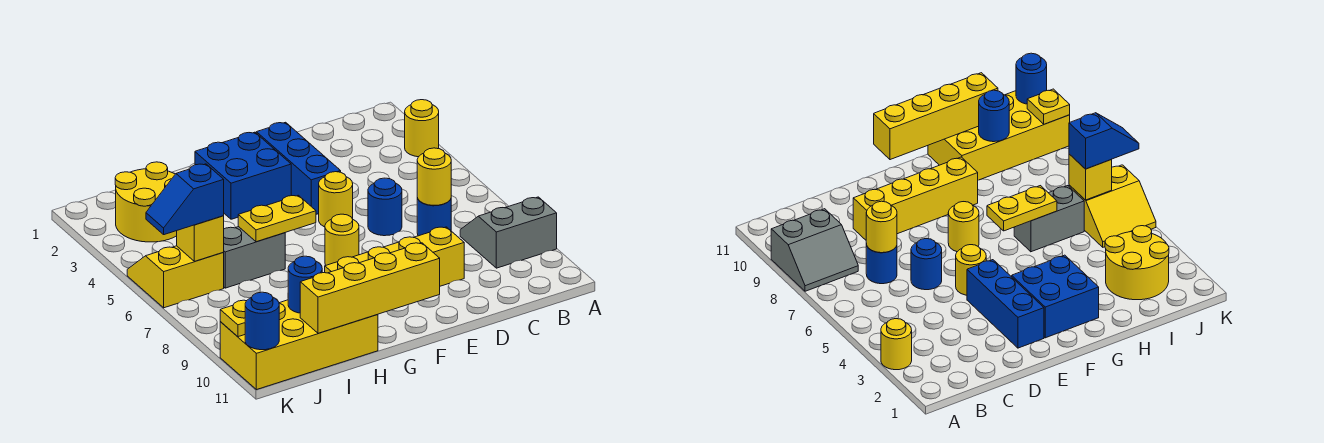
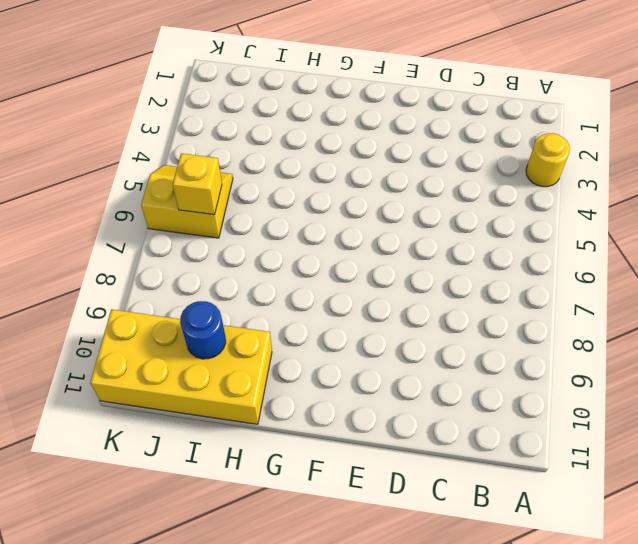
none -> grey 2x2 slope [460,197,557,268]
none -> blue 1x1 round brick [417,198,451,236]
none -> blue 1x1 round brick [368,178,402,236]

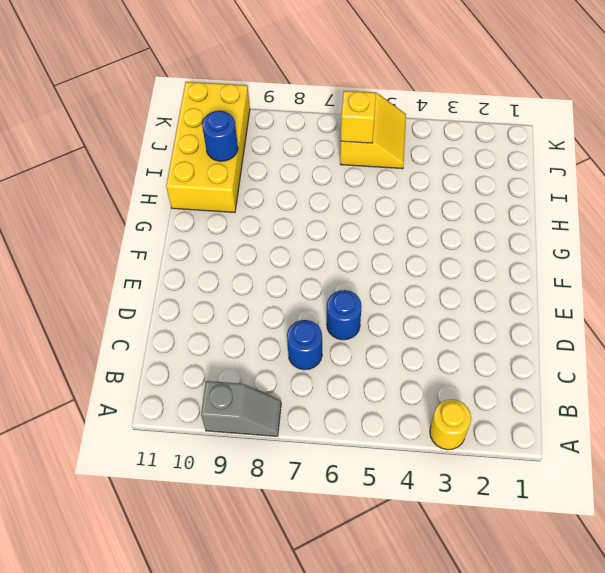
grey 1x2 slope [201,381,281,436] -> grey 2x2 slope [460,197,557,268]
none -> yellow 1x4 brick [325,227,464,286]
none -> blue 1x3 brick [256,122,341,214]
none -> yellow 1x1 round brick [319,172,353,227]

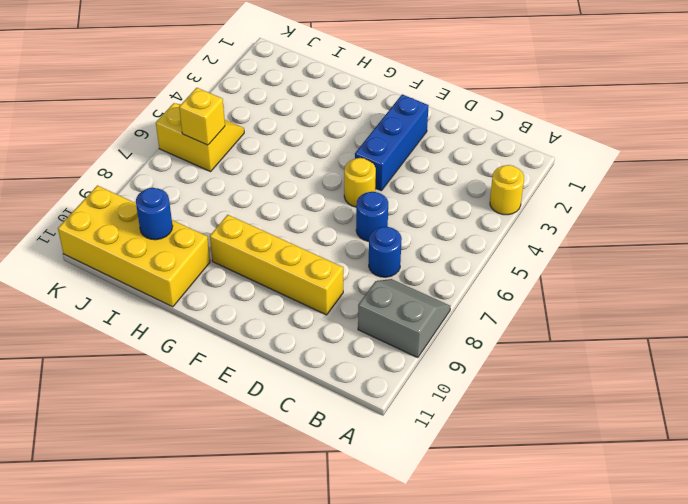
none -> blue 2x2 brick [195,132,291,219]
none -> yellow 1x1 round brick [325,214,359,265]
none -> grey 1x2 brick [223,227,285,288]

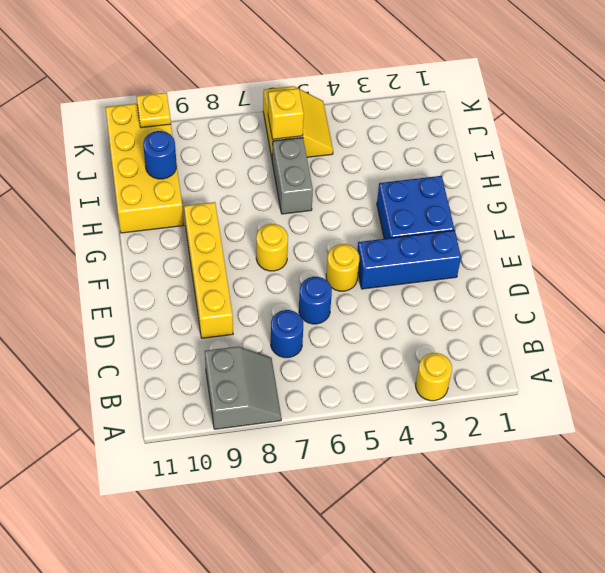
none -> yellow 2x2 round brick [115,162,177,242]
none -> yellow 1x1 round brick [417,148,451,205]
none -> yellow 1x4 brick [300,243,440,333]

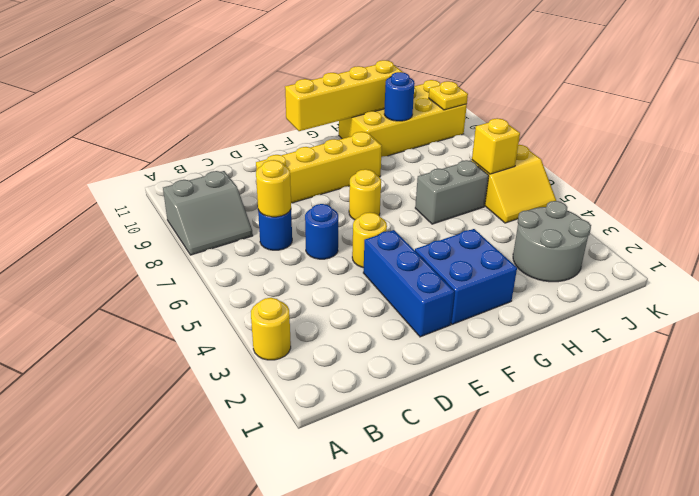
grey 2x2 round brick [513,201,591,282] -> yellow 2x2 round brick [115,162,177,242]
none -> yellow 1x2 plate [238,195,316,242]
none -> blue 1x1 round brick [245,292,279,350]
none -> blue 1x2 slope [146,164,224,235]

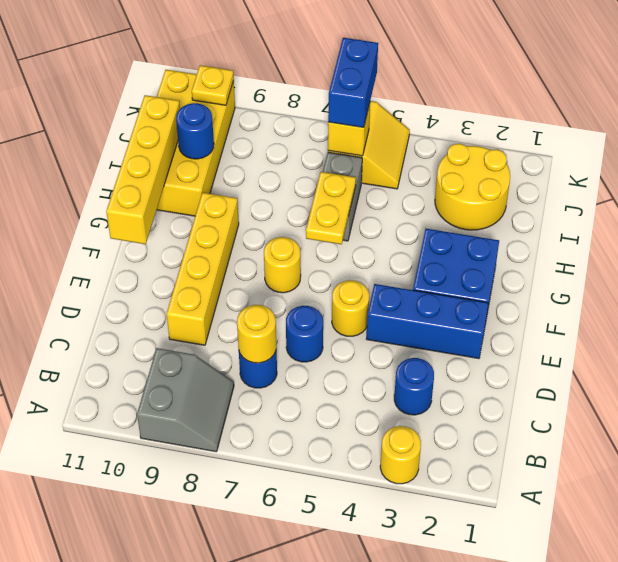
blue 1x1 round brick [394,358,434,415] -> blue 1x1 round brick moved to [245,292,279,350]
blue 1x2 brick [328,38,378,127] -> blue 1x2 slope [146,164,224,235]

